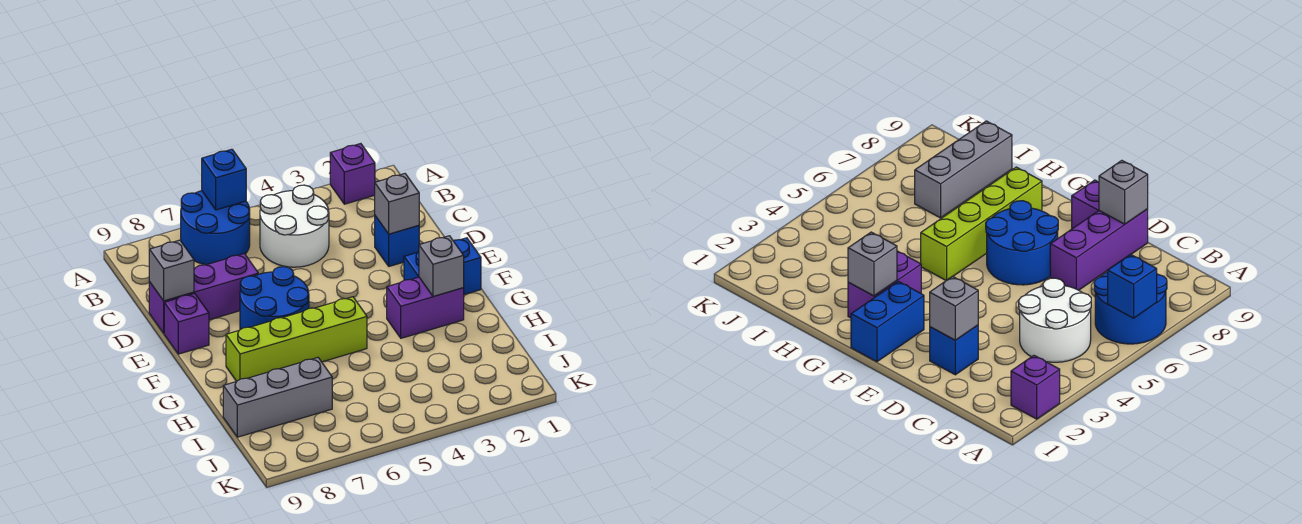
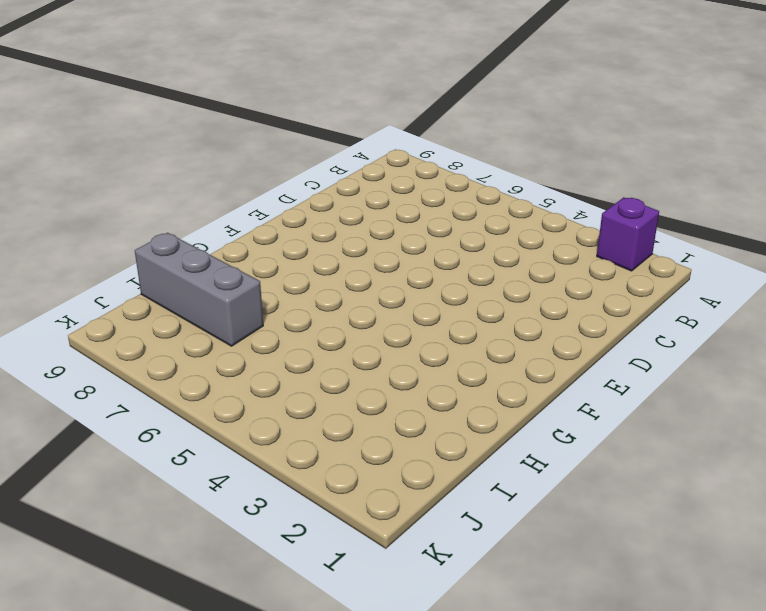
none -> blue 2x2 round brick [181,191,250,265]
none -> white 2x2 round brick [260,185,329,267]
none -> blue 1x1 brick [375,216,419,266]

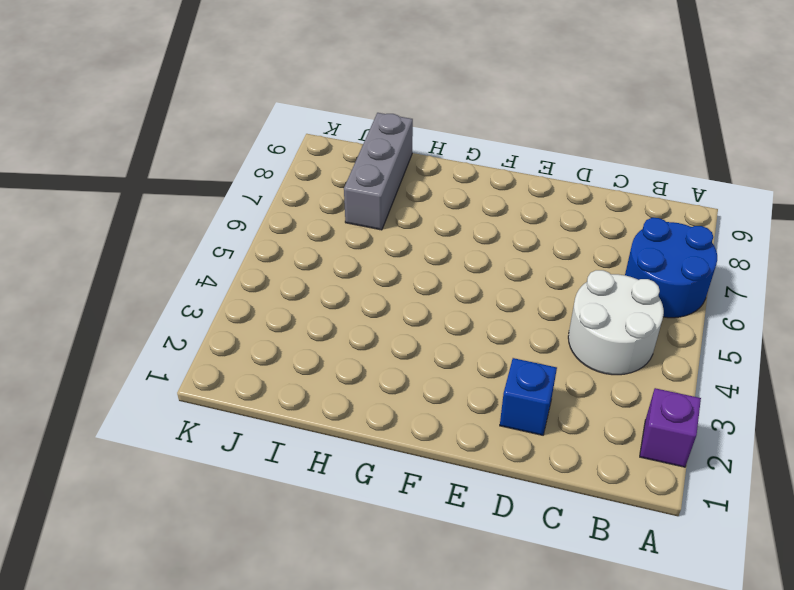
none -> purple 1x3 brick [149,254,258,333]
none -> blue 2x2 round brick [240,267,309,330]
none -> purple 1x1 brick [164,293,209,354]

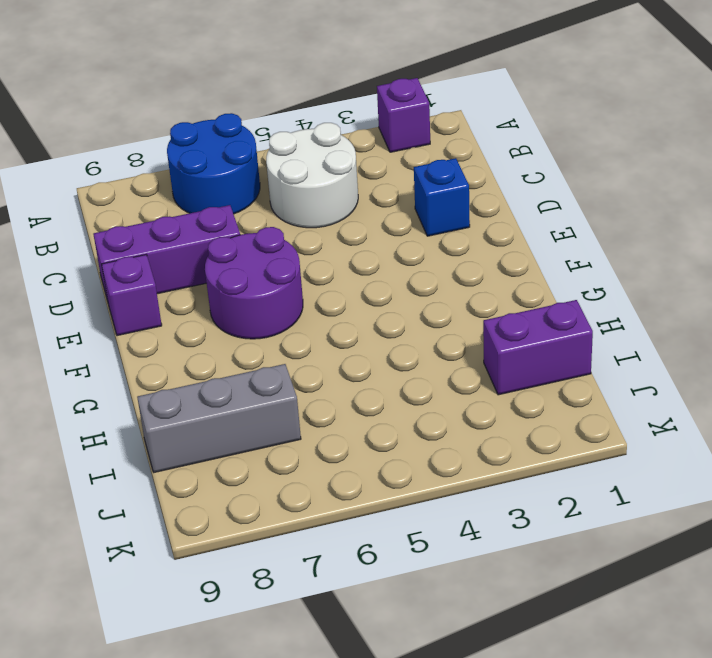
purple 2x2 round brick [205,227,303,339] -> blue 2x2 round brick [240,267,309,330]
purple 1x2 brick [483,300,593,395] -> purple 1x2 brick moved to [387,277,464,338]
none -> blue 1x2 brick [404,238,481,295]
none -> lime 1x4 brick [226,297,367,381]
none -> blue 1x1 brick [202,149,246,210]

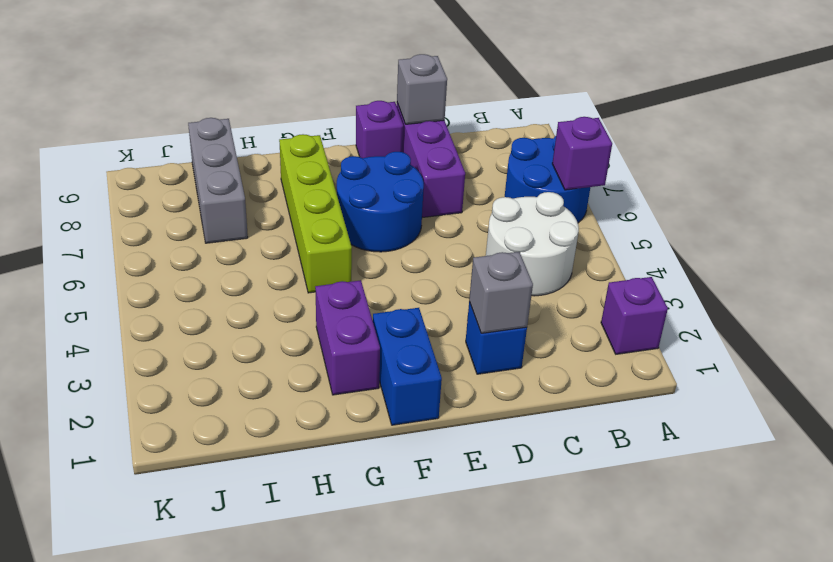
purple 1x1 brick [552,117,612,190] -> blue 1x1 brick [202,149,246,210]
none -> grey 1x1 brick [419,236,464,297]

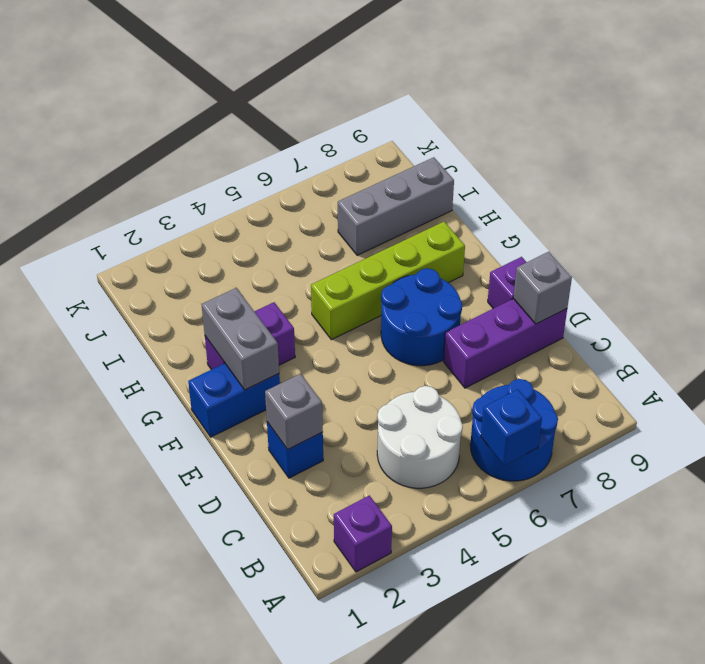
grey 1x2 brick [202,288,279,390] -> grey 1x1 brick [419,236,464,297]

